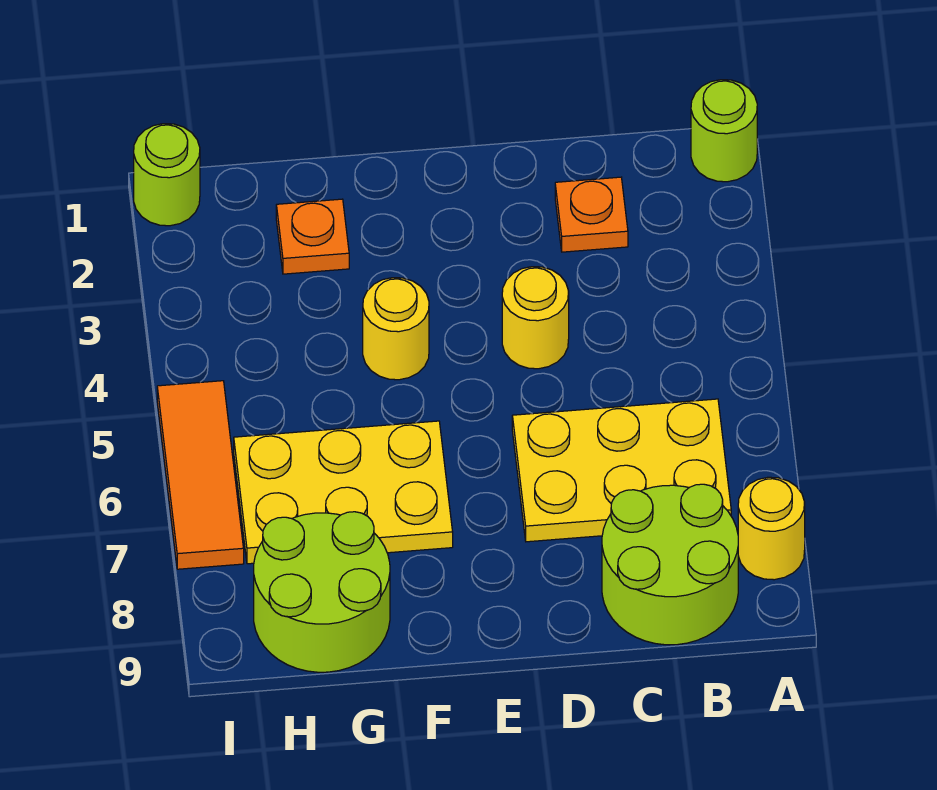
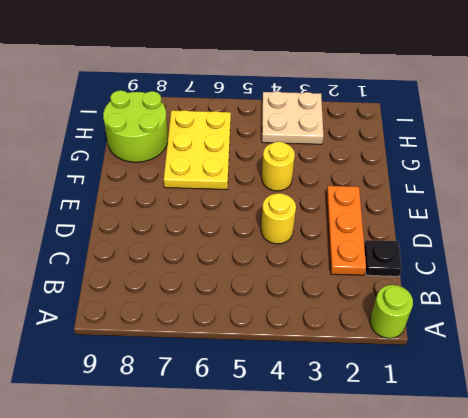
black 1x1 plate [364,240,402,276] -> none
orange 1x3 plate [326,186,366,275] -> orange 1x1 plate [555,177,628,252]
tan 2x2 plate [262,91,323,144] -> none
none -> yellow 1x1 round brick [738,477,805,580]
none -> yellow 2x3 plate [512,399,731,542]
none -> lime 2x2 round brick [602,484,738,645]

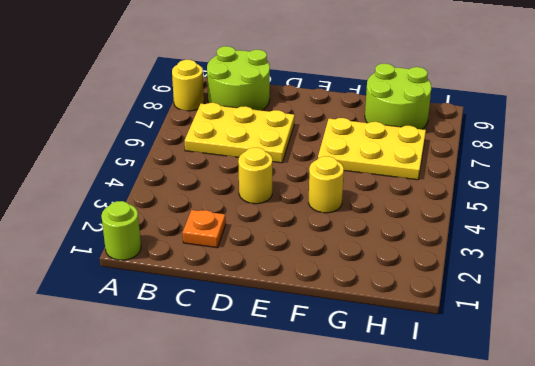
none -> orange 1x1 plate [276,199,349,274]
none -> lime 1x1 round brick [134,124,200,226]
none -> orange 1x3 tile [157,381,244,569]

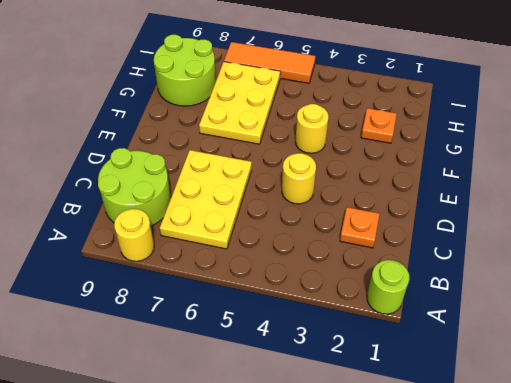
none -> lime 1x1 round brick [134,124,200,226]

